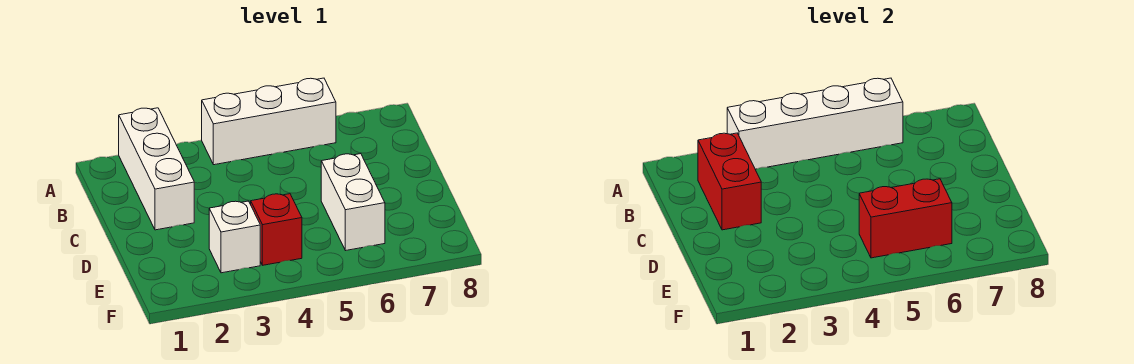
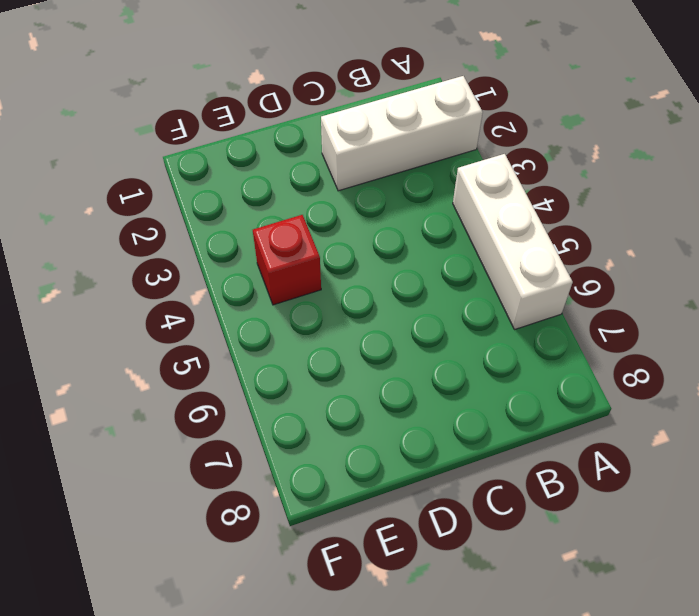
none -> white 1x2 brick [321,154,385,251]
none -> white 1x1 brick [209,201,260,273]

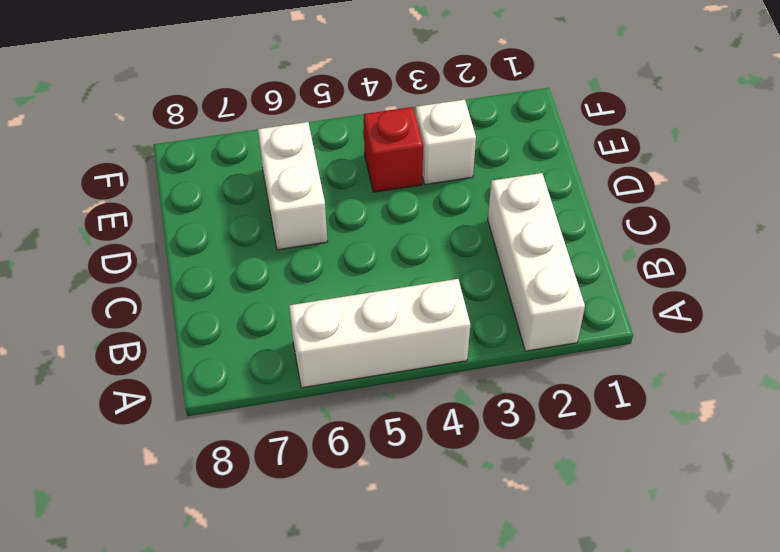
none -> white 1x4 brick [727,78,903,169]
none -> red 1x2 brick [698,133,761,230]

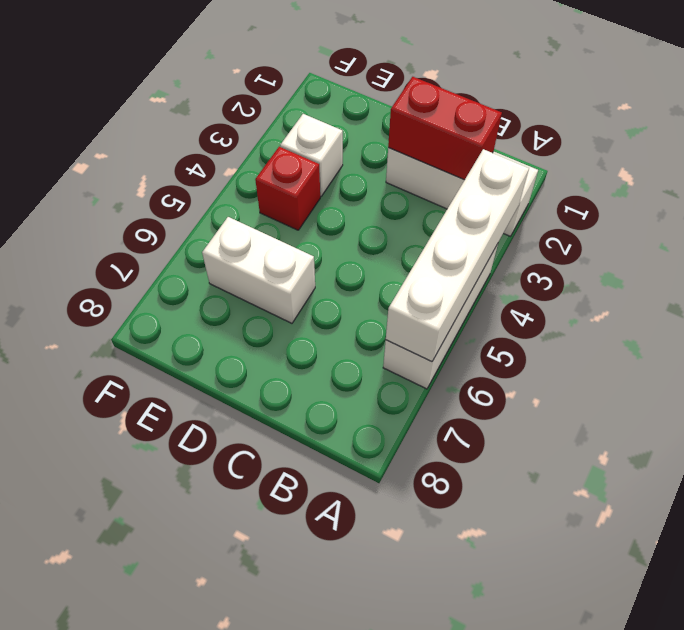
none -> red 1x2 brick [859,179,952,258]

